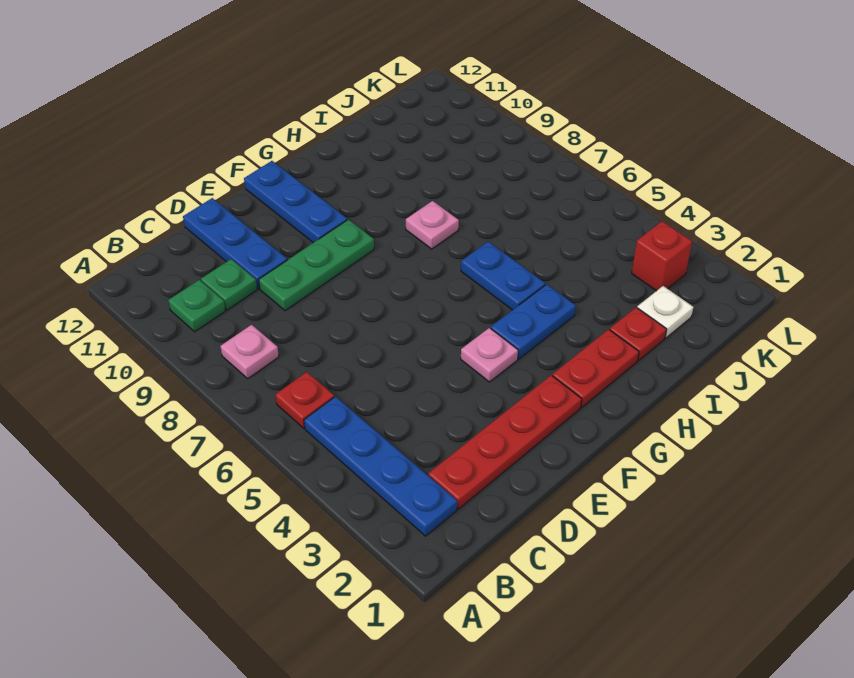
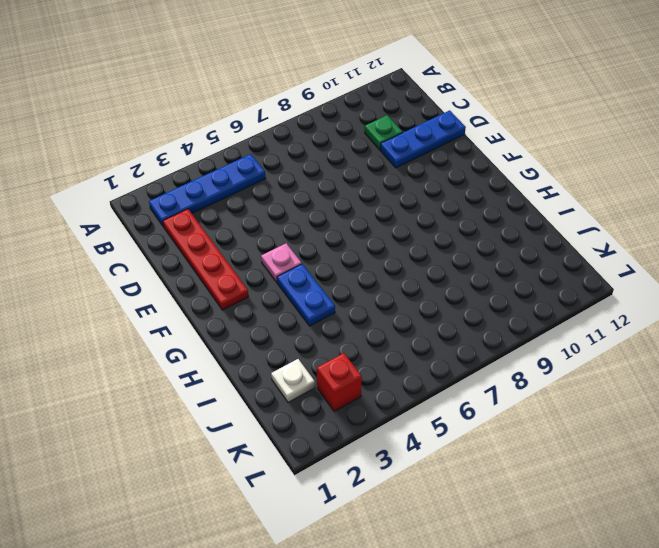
none -> red 1x1 plate [276,372,334,428]
none -> pink 1x1 plate [220,325,279,379]
none -> green 1x1 plate [168,280,225,332]

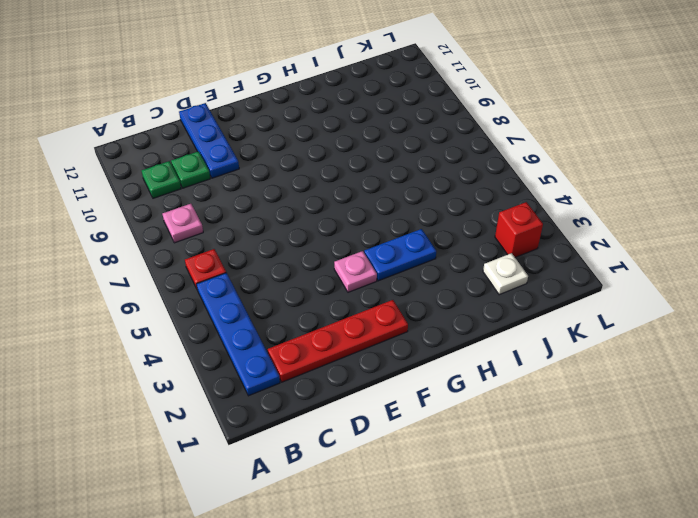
none -> green 1x3 plate [259,220,374,311]
none -> blue 1x3 plate [244,161,347,243]
none -> red 1x2 plate [552,329,639,407]

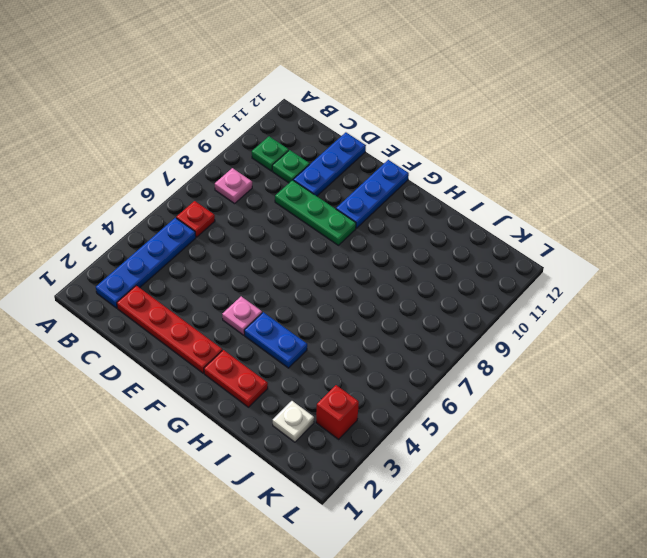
none -> blue 1x2 plate [461,242,545,310]
none -> pink 1x1 plate [406,201,459,249]
none -> red 1x1 plate [610,307,667,360]

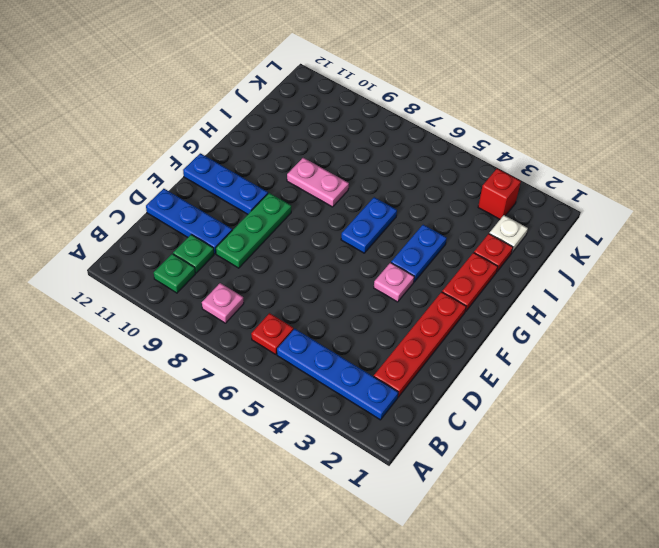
blue 1x2 plate [341,197,397,253] -> blue 1x2 plate turned to [461,242,545,310]
pink 1x2 plate [287,158,349,207] -> pink 1x1 plate [406,201,459,249]

